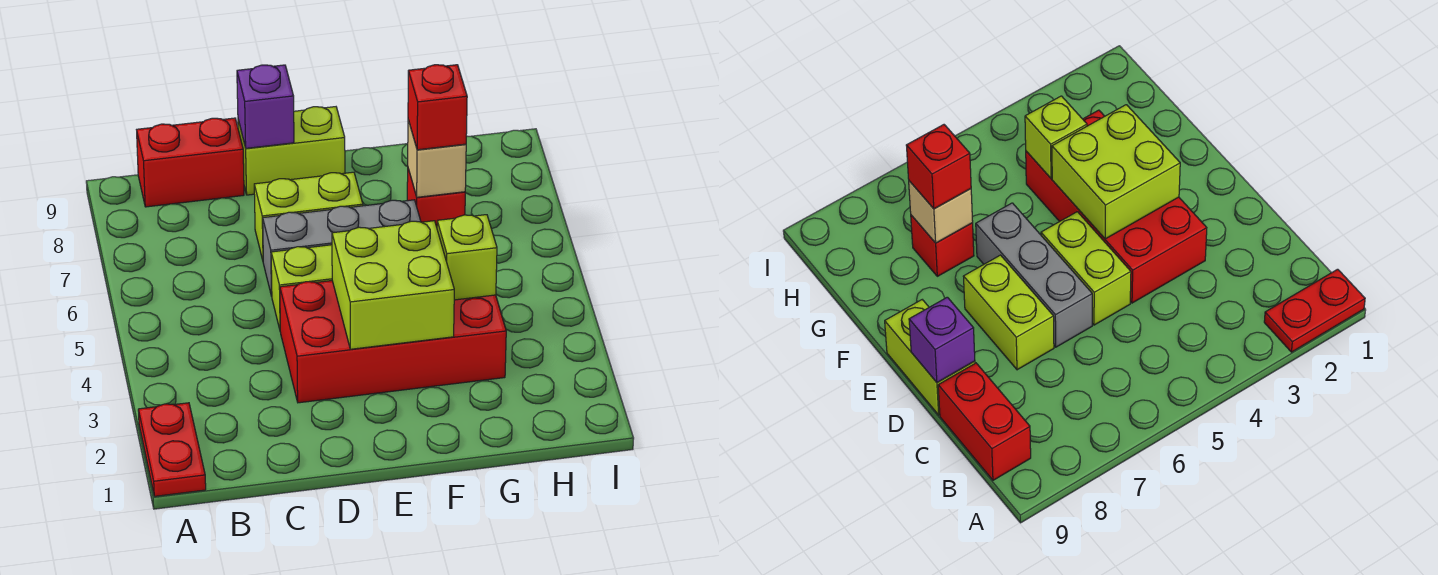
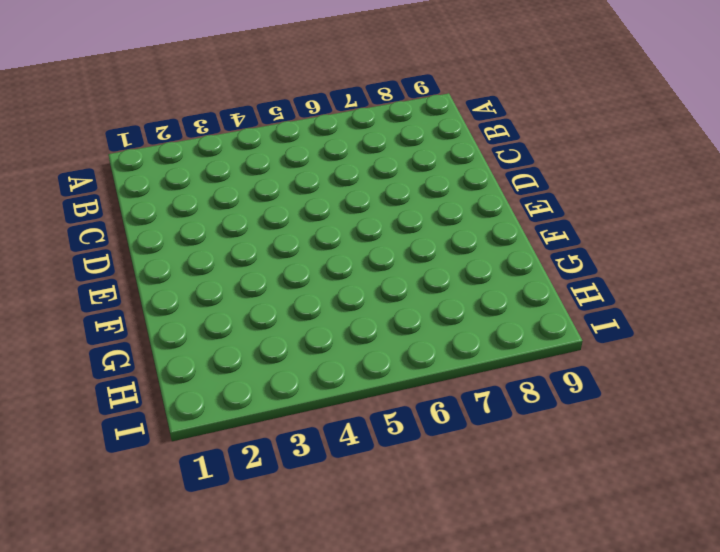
none -> red 1x2 plate [138,403,206,496]
none -> red 1x2 brick [137,118,244,207]
none -> red 2x4 brick [280,281,506,403]

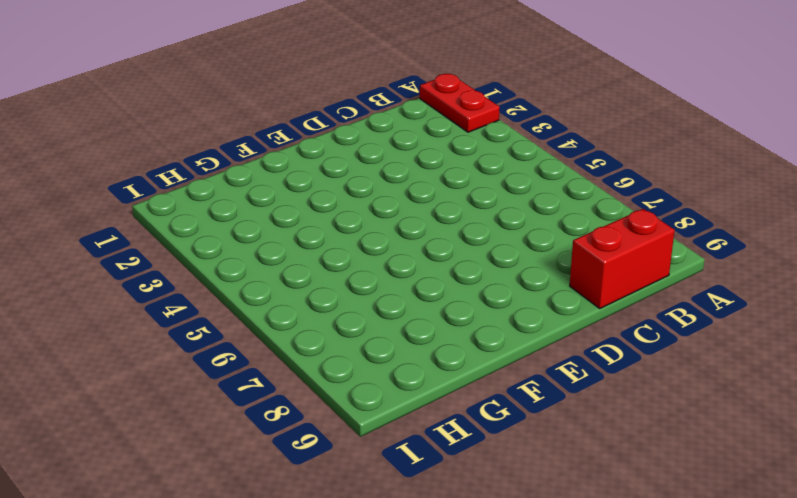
none -> red 2x4 brick [280,281,506,403]
none -> lime 1x2 brick [271,245,332,329]
none -> grey 1x3 brick [263,200,421,296]

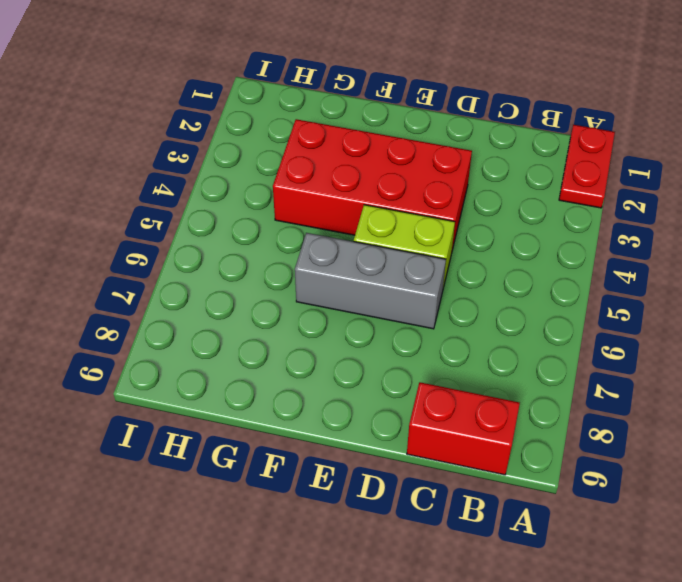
none -> lime 1x2 brick [254,172,363,260]
none -> lime 1x2 brick [238,107,345,195]
none -> red 1x1 brick [407,169,465,227]

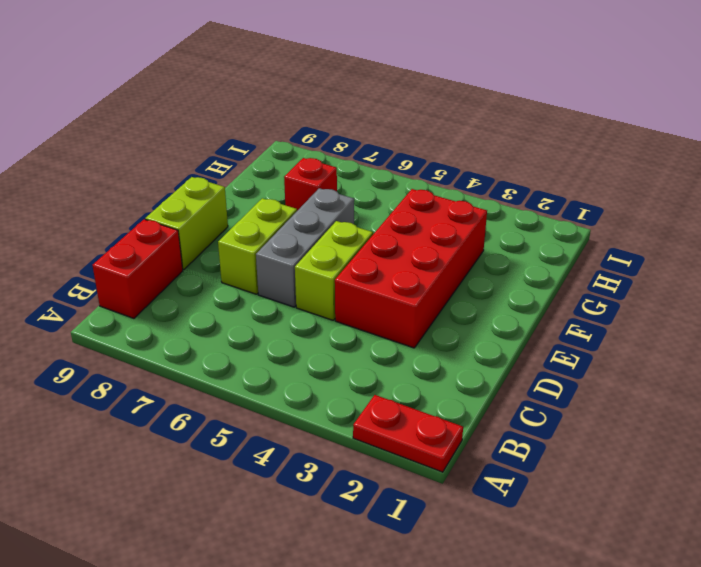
none -> purple 1x1 brick [237,65,294,148]
none -> lime 2x2 brick [332,221,454,349]
none -> lime 1x1 brick [437,215,497,300]

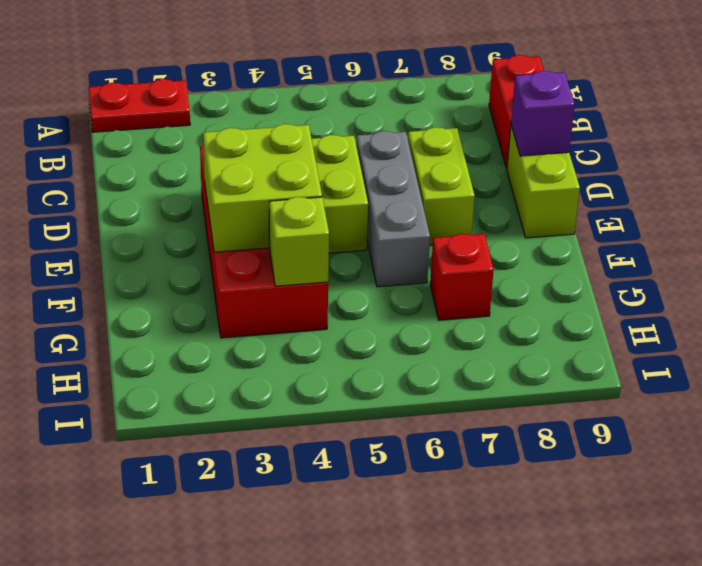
none -> tan 1x1 brick [408,120,466,197]
none -> red 1x1 brick [408,65,467,150]

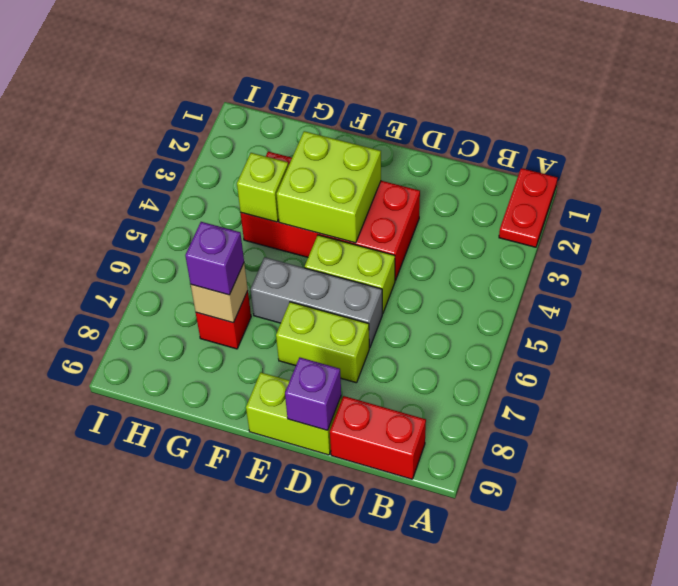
purple 1x1 brick [185,222,244,295] -> red 1x1 brick [408,65,467,150]

